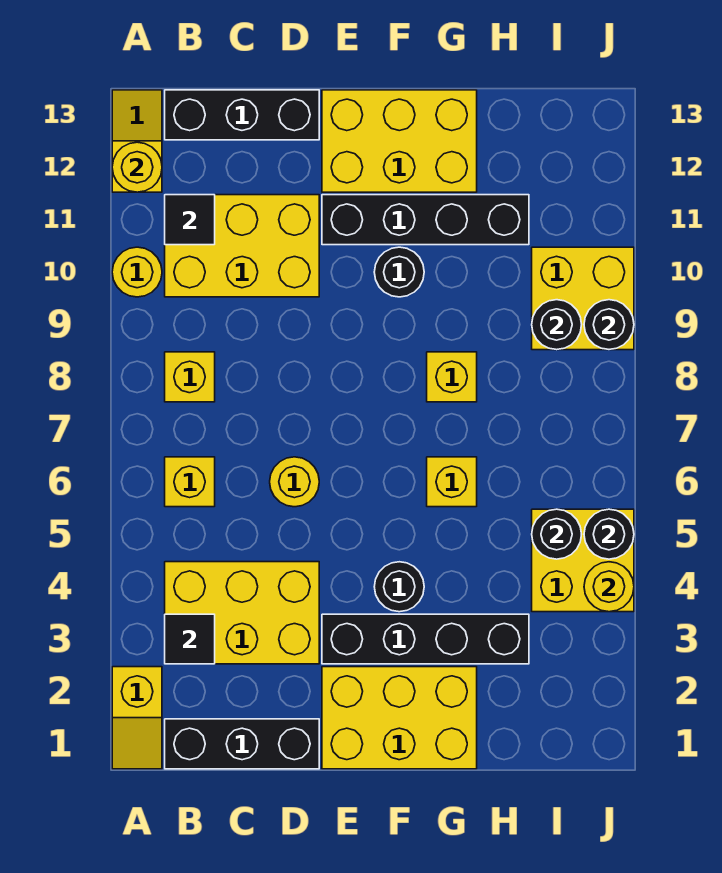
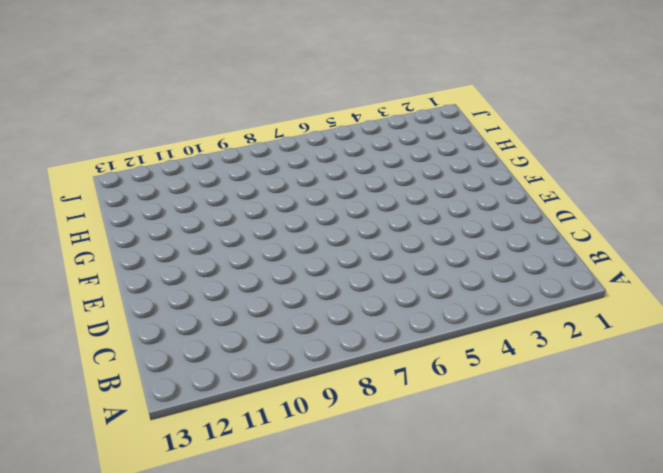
none -> yellow 1x2 slope [112,667,162,769]
none -> yellow 1x1 round brick [112,247,162,297]
none -> yellow 1x2 slope [112,90,162,192]

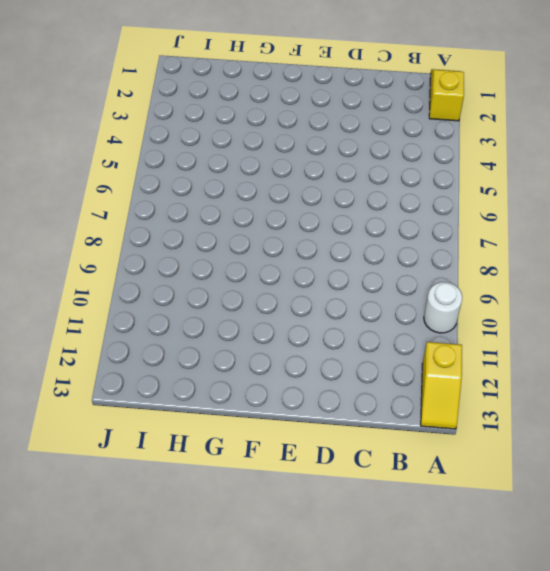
white 1x1 round brick [424,282,462,333] -> yellow 1x1 round brick [112,247,162,297]
none -> black 1x3 brick [165,719,319,769]
none -> yellow 2x3 brick [165,562,319,664]
none -> yellow 1x1 brick [165,457,215,507]

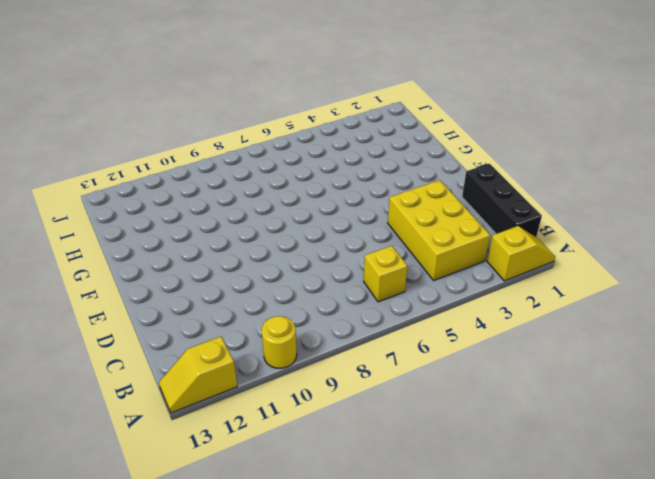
none -> yellow 1x1 brick [165,352,215,402]
none -> yellow 2x3 brick [165,195,319,297]
none -> black 1x3 brick [165,90,319,140]

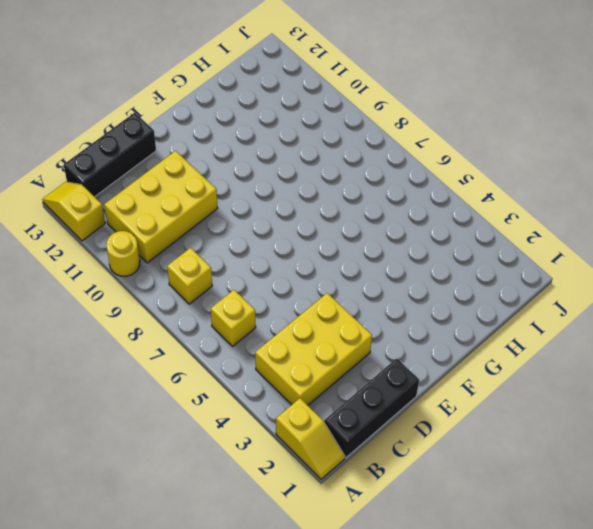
none -> yellow 1x1 round brick [270,457,319,507]
none -> yellow 2x3 brick [322,667,477,769]
none -> black 1x4 brick [322,614,529,664]

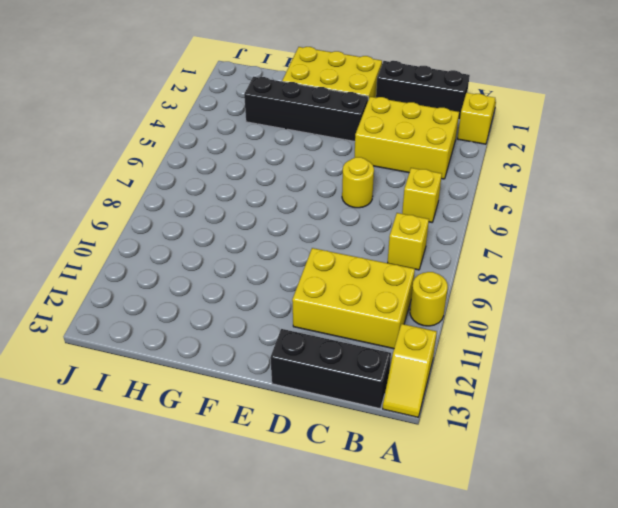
none -> black 1x4 brick [322,195,529,245]
none -> yellow 2x3 brick [322,90,477,192]
none -> black 1x1 round brick [374,562,424,612]

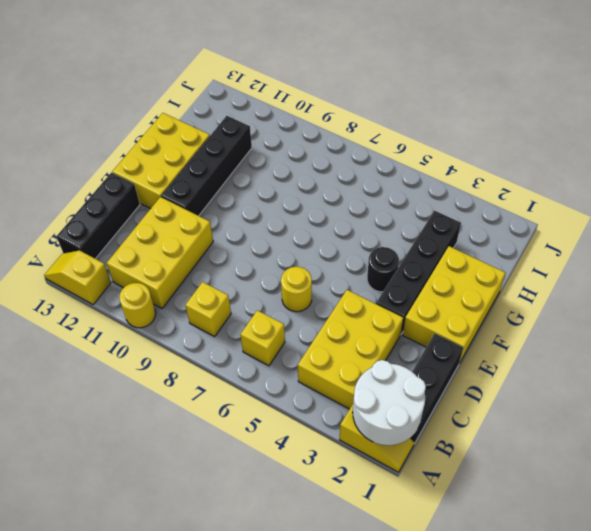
white 2x2 round brick [353,360,426,445] -> none
none -> black 1x1 round brick [374,247,424,297]
none -> yellow 1x1 brick [427,457,477,507]
none -> yellow 1x1 brick [427,352,477,402]

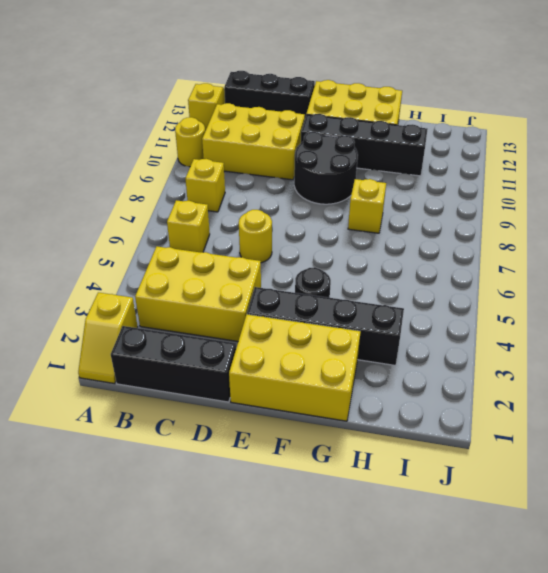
black 2x2 round brick [294,132,358,204] -> black 1x1 round brick [374,247,424,297]
none -> yellow 1x1 brick [427,457,477,507]
none -> yellow 2x2 brick [532,509,634,612]
none -> yellow 2x2 brick [532,247,634,350]

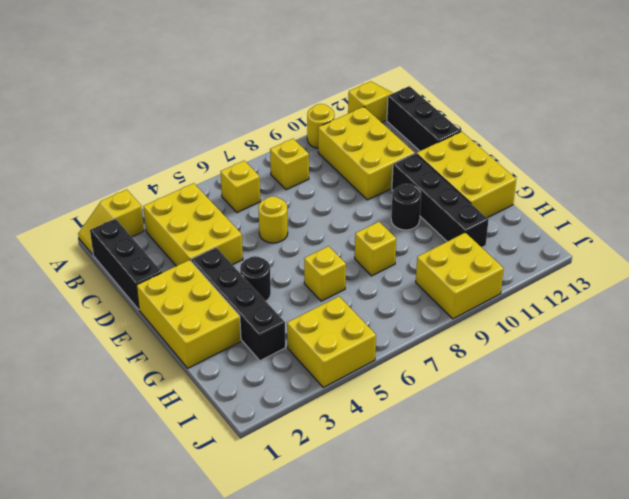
none -> yellow 1x1 round brick [112,142,162,192]
none -> black 1x1 tile [165,614,215,664]
none -> black 1x1 tile [165,195,215,245]

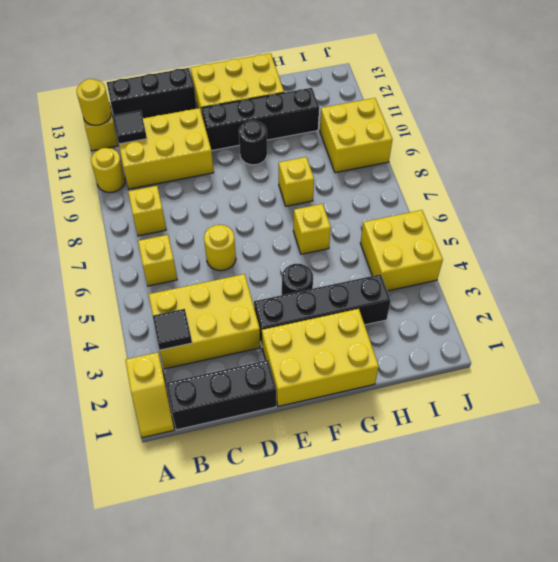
none -> black 1x1 round brick [532,509,582,559]
none -> black 1x1 round brick [532,300,582,350]
none -> yellow 1x1 round brick [584,562,634,612]

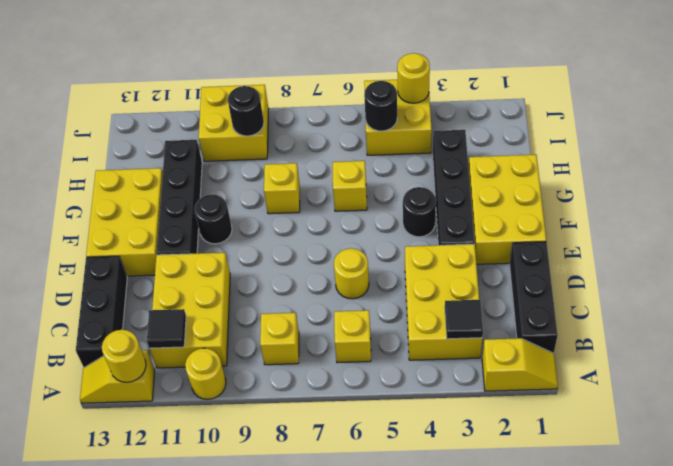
none -> black 1x1 round brick [584,509,634,559]
none -> black 1x1 round brick [584,300,634,350]

